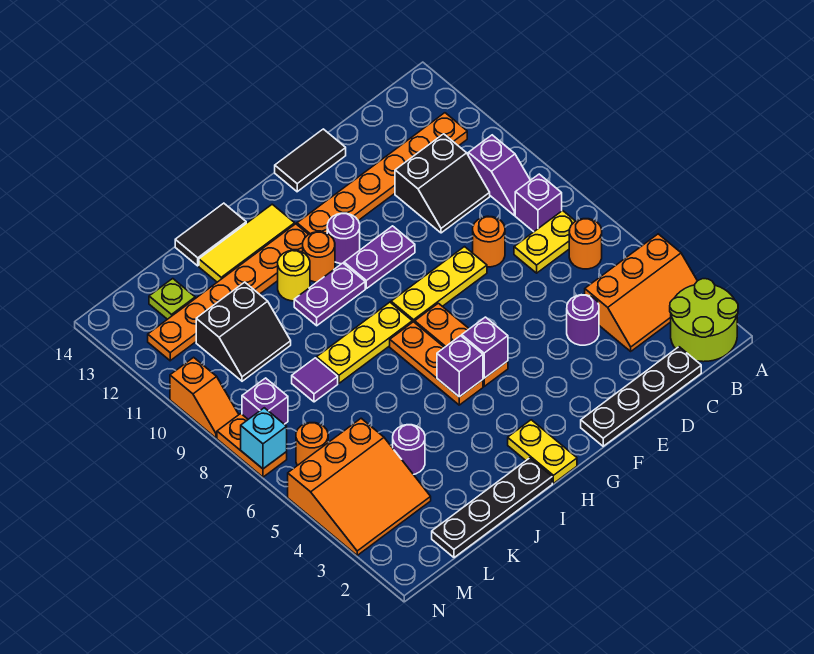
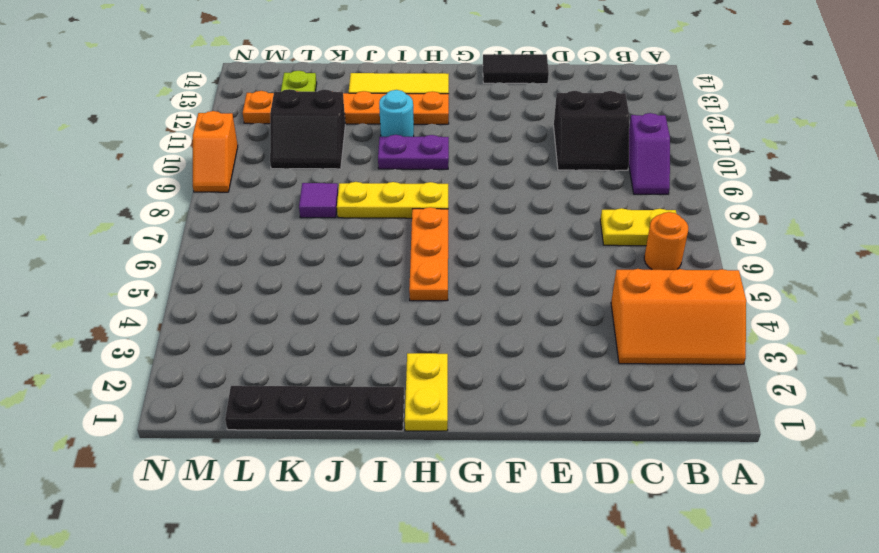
cyan 1x1 round brick [379,90,414,137] -> yellow 1x1 round brick [278,250,310,301]
none -> lime 2x2 round brick [670,279,738,362]
none -> purple 1x1 brick [515,174,562,232]
none -> orange 1x6 plate [297,113,467,234]
none -> black 1x4 plate [581,347,701,446]

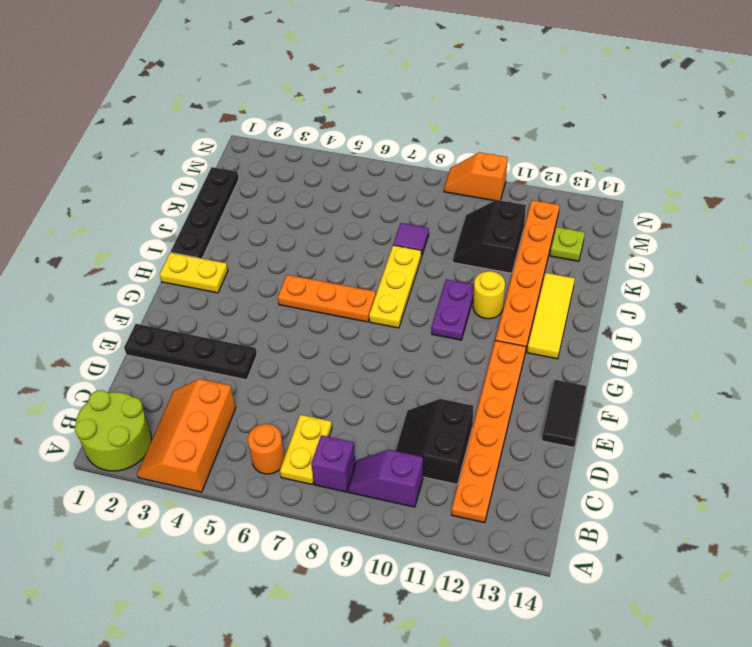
black 1x4 plate [124,324,257,380] -> black 1x4 plate turned to [581,347,701,446]
none -> purple 1x1 round brick [567,295,599,345]
none -> orange 1x1 round brick [473,216,505,267]
none -> yellow 1x3 plate [391,247,487,322]
none -> purple 1x2 plate [344,226,415,289]

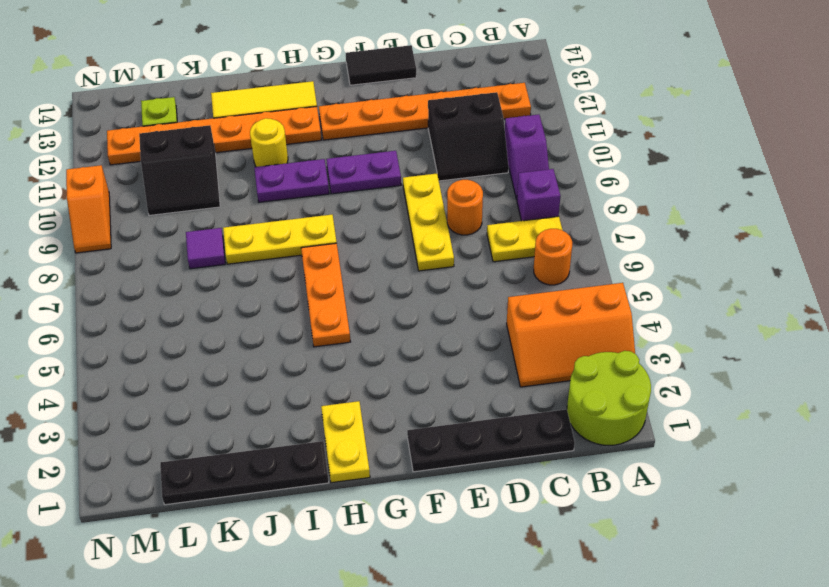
yellow 1x3 plate [403,174,454,271] -> yellow 1x3 plate turned to [391,247,487,322]
none -> purple 1x1 round brick [567,295,599,345]
none -> orange 1x3 plate [415,303,508,386]
none -> purple 1x1 round brick [327,213,360,264]
none -> orange 1x1 round brick [303,232,335,282]

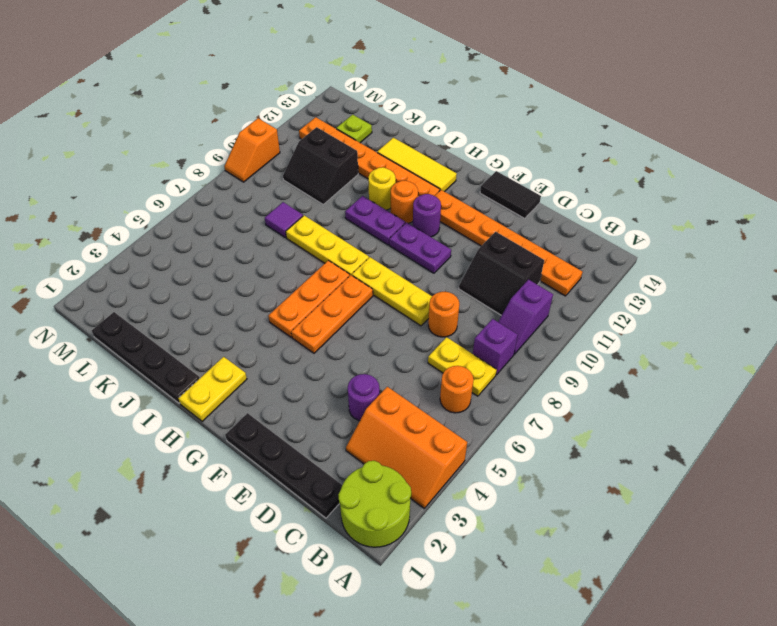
none -> black 1x2 tile [175,203,246,266]
none -> purple 1x1 round brick [393,425,425,475]
none -> orange 3x3 slope [288,418,431,555]
none -> orange 1x1 round brick [296,423,328,466]

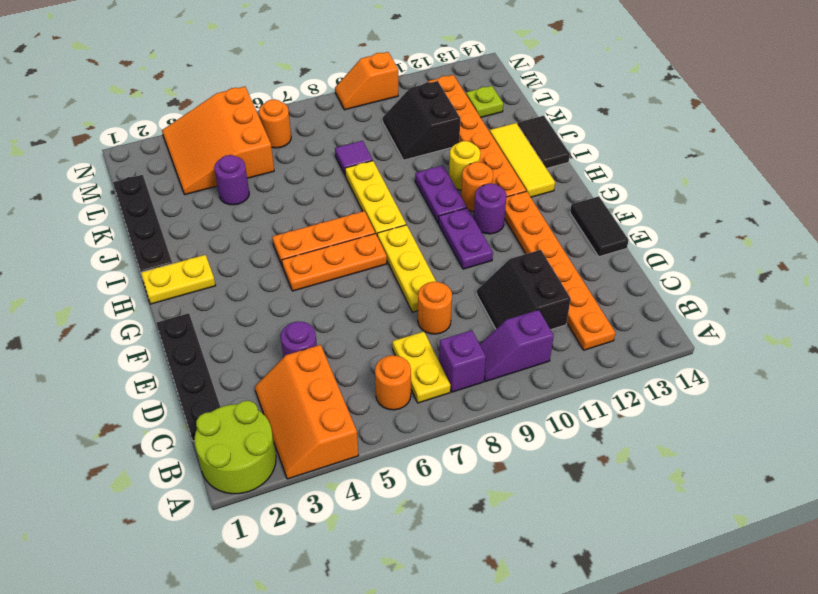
none -> purple 1x1 brick [242,378,288,424]
none -> orange 1x2 plate [217,414,287,477]
none -> purple 1x1 brick [462,317,508,378]
none -> purple 1x1 brick [437,336,483,397]

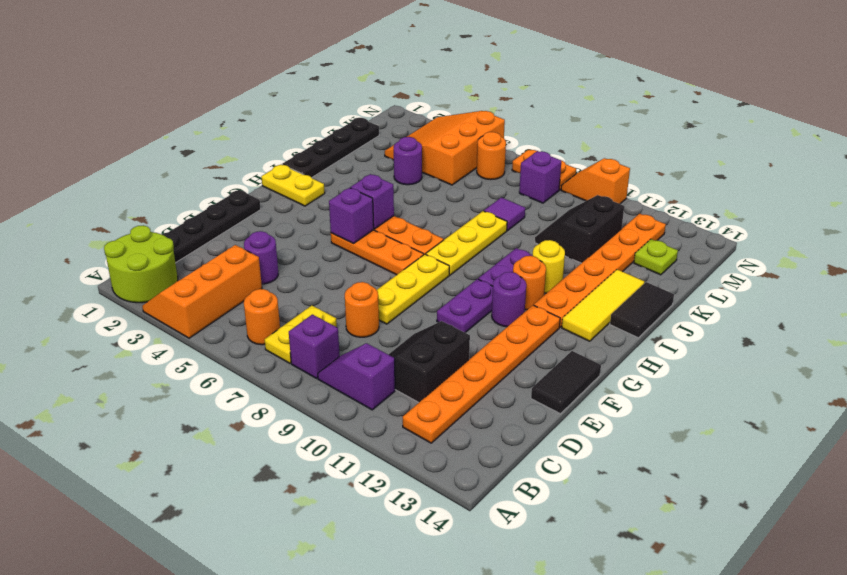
none -> cyan 1x1 brick [241,408,287,469]

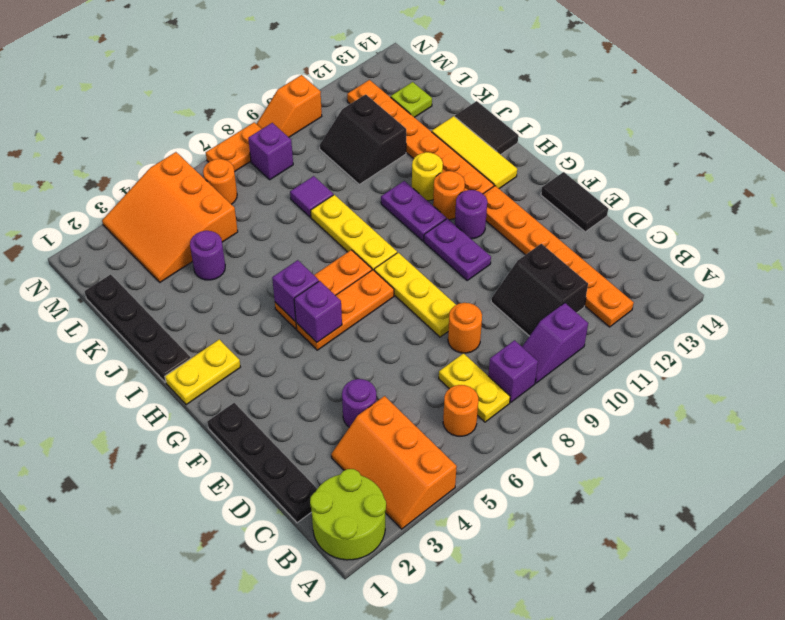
none -> cyan 1x1 brick [241,408,287,469]

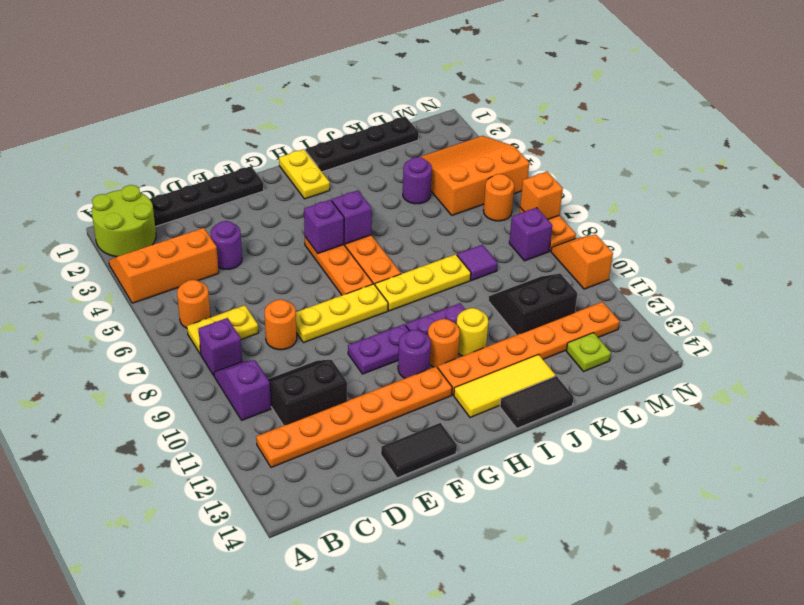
orange 1x1 brick [520,172,563,219] -> cyan 1x1 brick [241,408,287,469]

